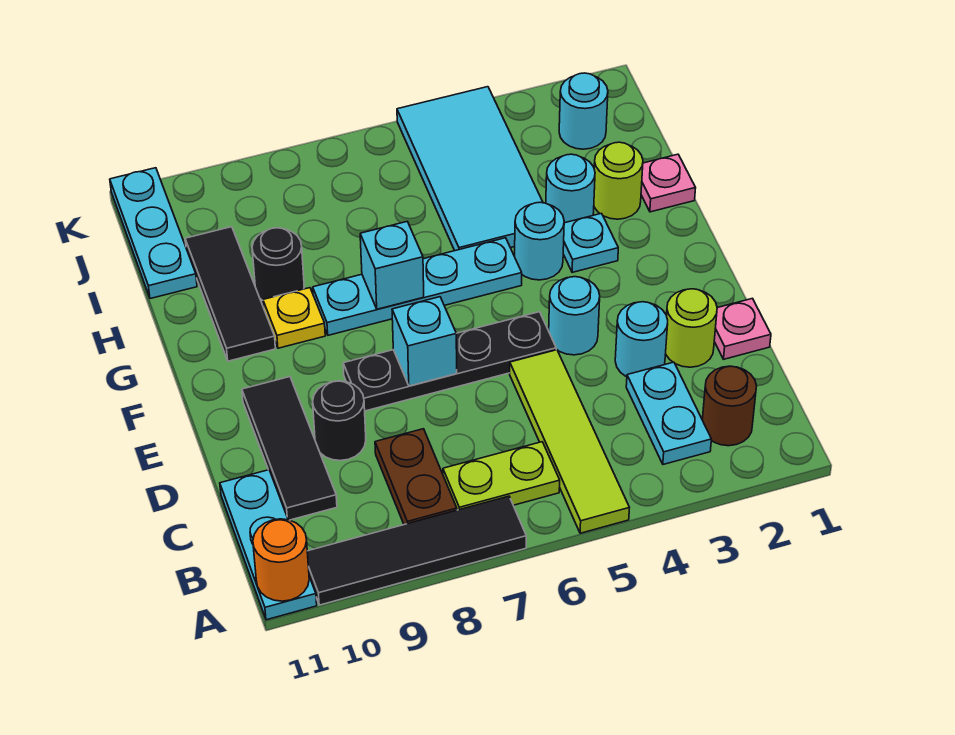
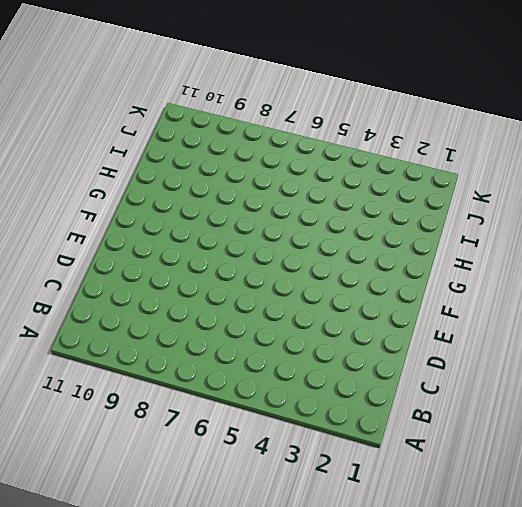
none -> lime 1x4 tile [510,350,629,533]
none -> black 1x4 tile [307,496,526,605]
none -> cyan 1x3 plate [220,470,317,620]

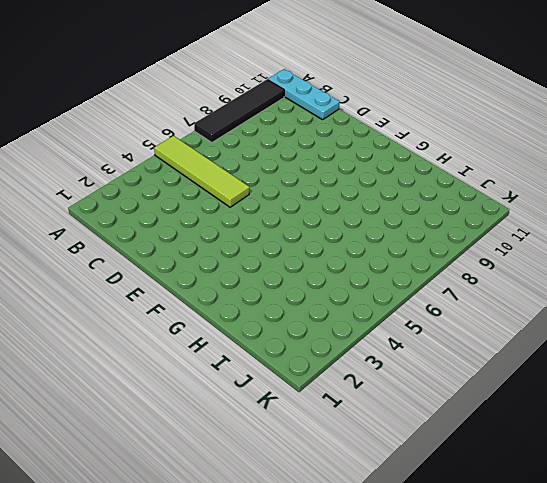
none -> brown 1x1 round brick [702,366,757,446]
none -> cyan 1x2 plate [626,362,711,465]
none -> lime 1x2 plate [443,442,560,510]

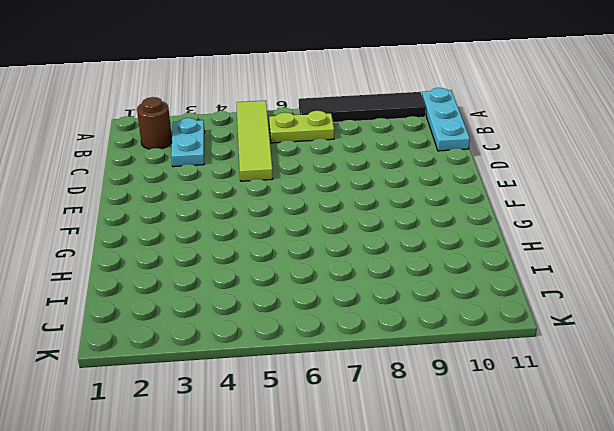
none -> brown 1x2 plate [375,429,457,525]
none -> black 1x3 tile [242,377,337,520]
none -> pink 1x1 plate [714,298,771,359]

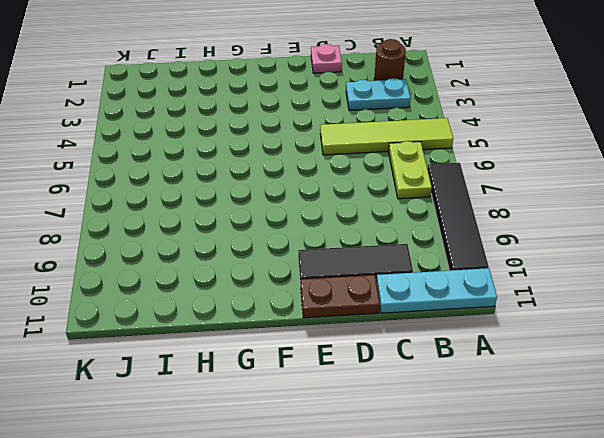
brown 1x2 plate [301,275,380,318] -> brown 1x2 plate moved to [375,429,457,525]
none -> lime 1x1 round brick [666,289,717,367]
none -> cyan 1x1 round brick [615,302,668,377]
none -> black 1x1 round brick [313,381,366,461]

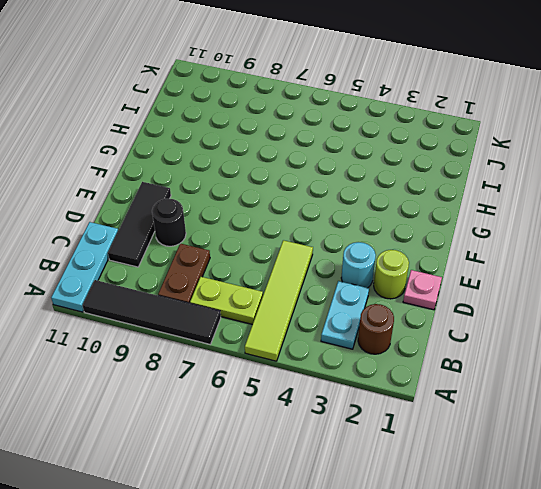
none -> cyan 1x1 round brick [549,277,600,355]
none -> black 1x4 plate [343,312,556,411]
none -> cyan 1x1 plate [563,213,618,272]

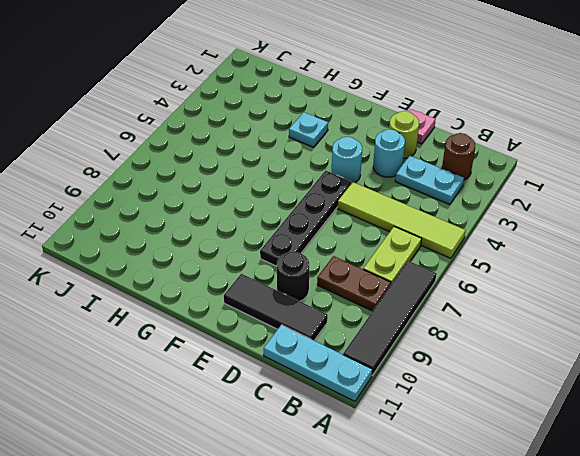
none -> cyan 1x1 round brick [515,202,564,280]
none -> cyan 1x4 plate [313,238,522,335]
none -> yellow 1x1 plate [263,288,325,348]

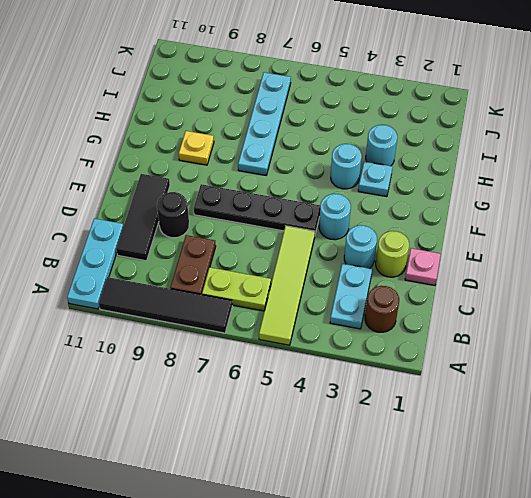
cyan 1x4 plate [238,72,291,175] -> cyan 1x4 plate turned to [313,238,522,335]
none -> black 1x3 tile [185,227,275,361]
none -> pink 1x1 plate [641,154,696,212]
none -> lime 1x1 round brick [594,142,643,219]

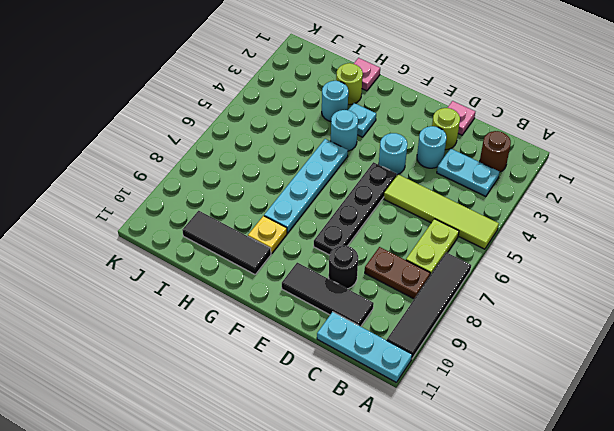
none -> cyan 2x4 tile [397,87,543,251]
none -> black 1x1 round brick [252,228,304,300]
none -> cyan 1x3 plate [110,168,197,299]

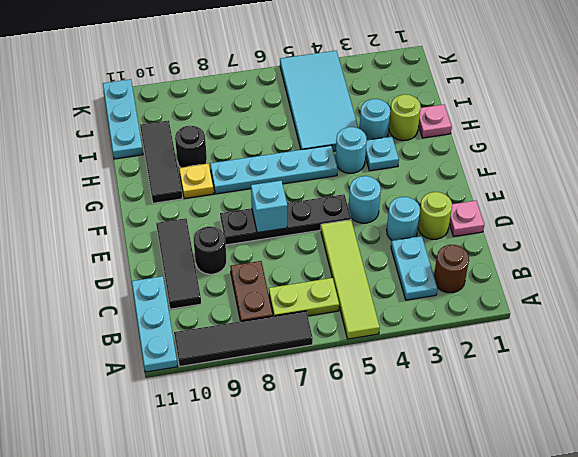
none -> cyan 1x1 round brick [559,73,608,149]
none -> orange 1x1 round brick [253,519,309,601]
none -> cyan 1x1 brick [360,222,424,309]

